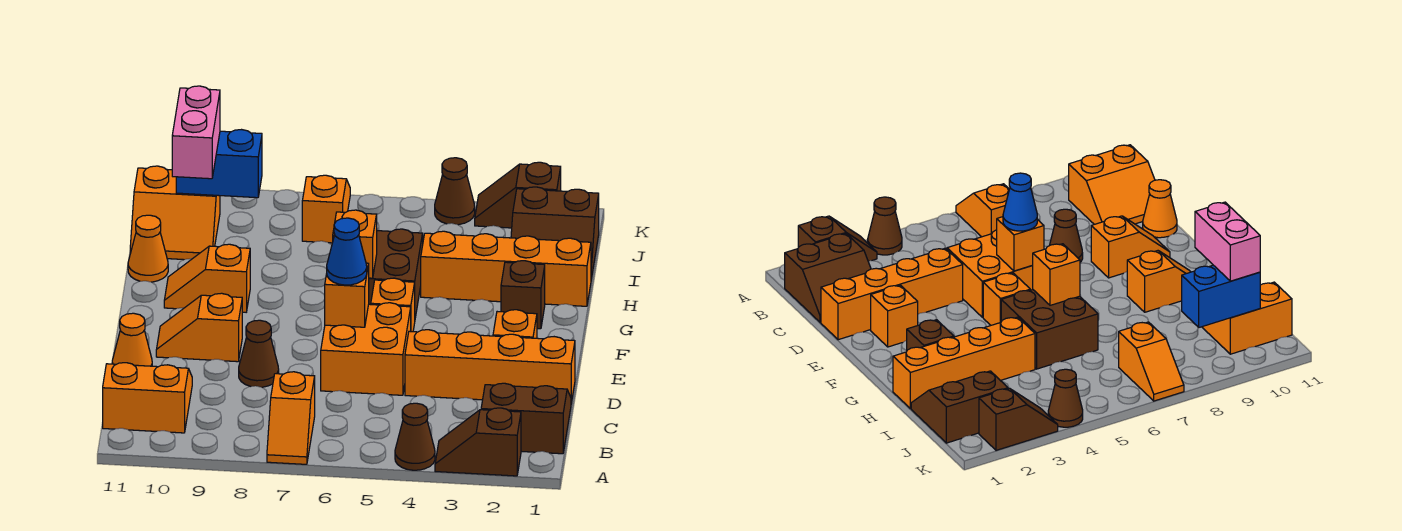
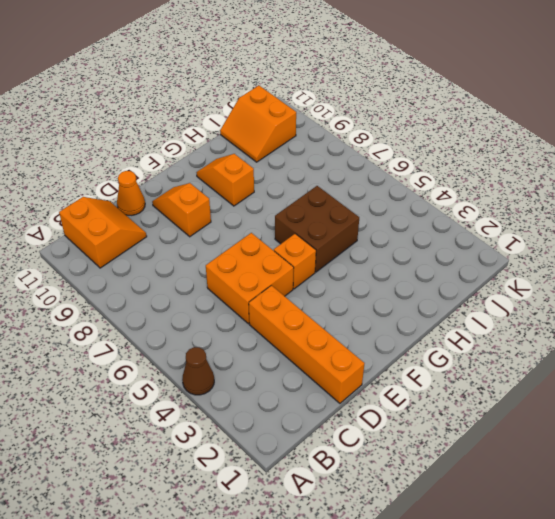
none -> brown 1x2 slope [435,408,521,476]
none -> orange 1x2 slope [267,372,315,464]
none -> brown 2x2 slope [481,383,571,454]

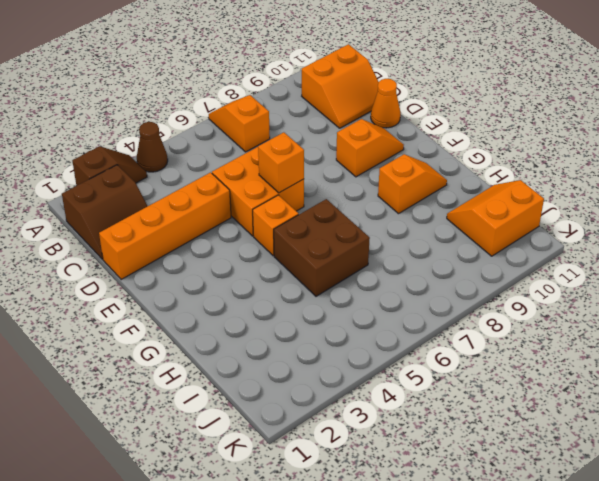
none -> brown 1x1 cone [239,320,279,387]
none -> orange 1x1 brick [493,310,537,338]
none -> brown 1x1 brick [501,261,545,329]

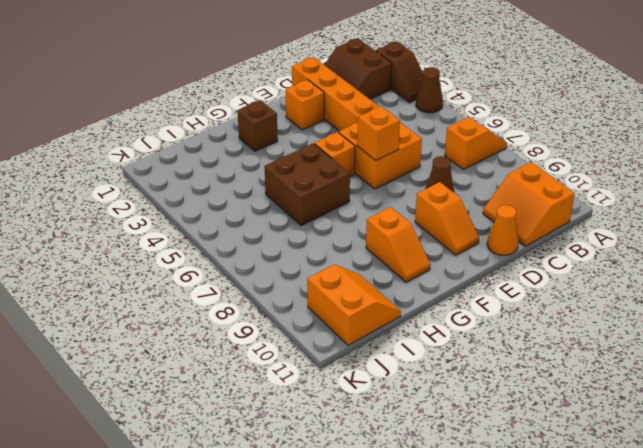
none -> orange 1x4 brick [421,231,591,306]
none -> orange 1x1 cone [128,215,168,282]
none -> brown 2x2 slope [511,187,599,279]

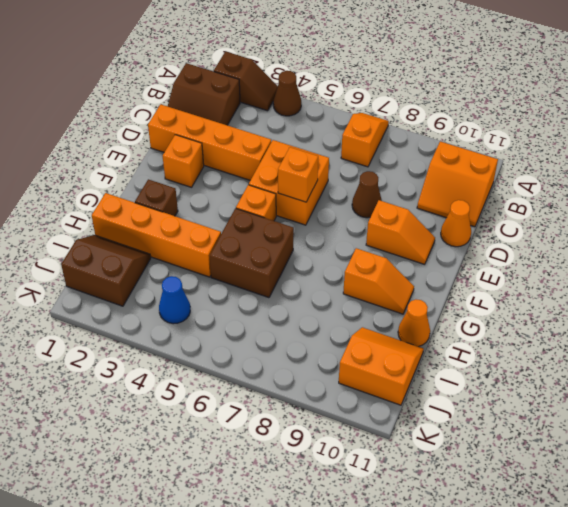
blue 1x1 cone [159,276,190,324] -> blue 1x1 cone moved to [327,218,367,285]
none -> orange 1x2 slope [302,175,350,243]
none -> brown 1x2 slope [475,162,561,228]
none -> brown 1x1 cone [435,158,475,225]

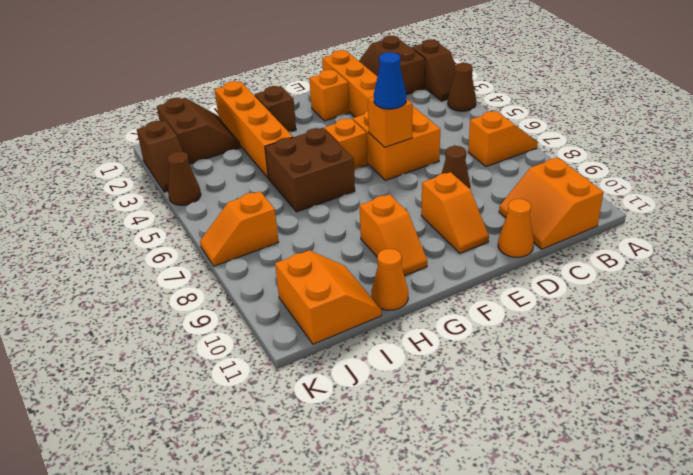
none -> orange 1x1 brick [333,210,377,278]
none -> blue 1x2 brick [176,130,262,198]
none -> pink 1x2 brick [172,86,220,179]

